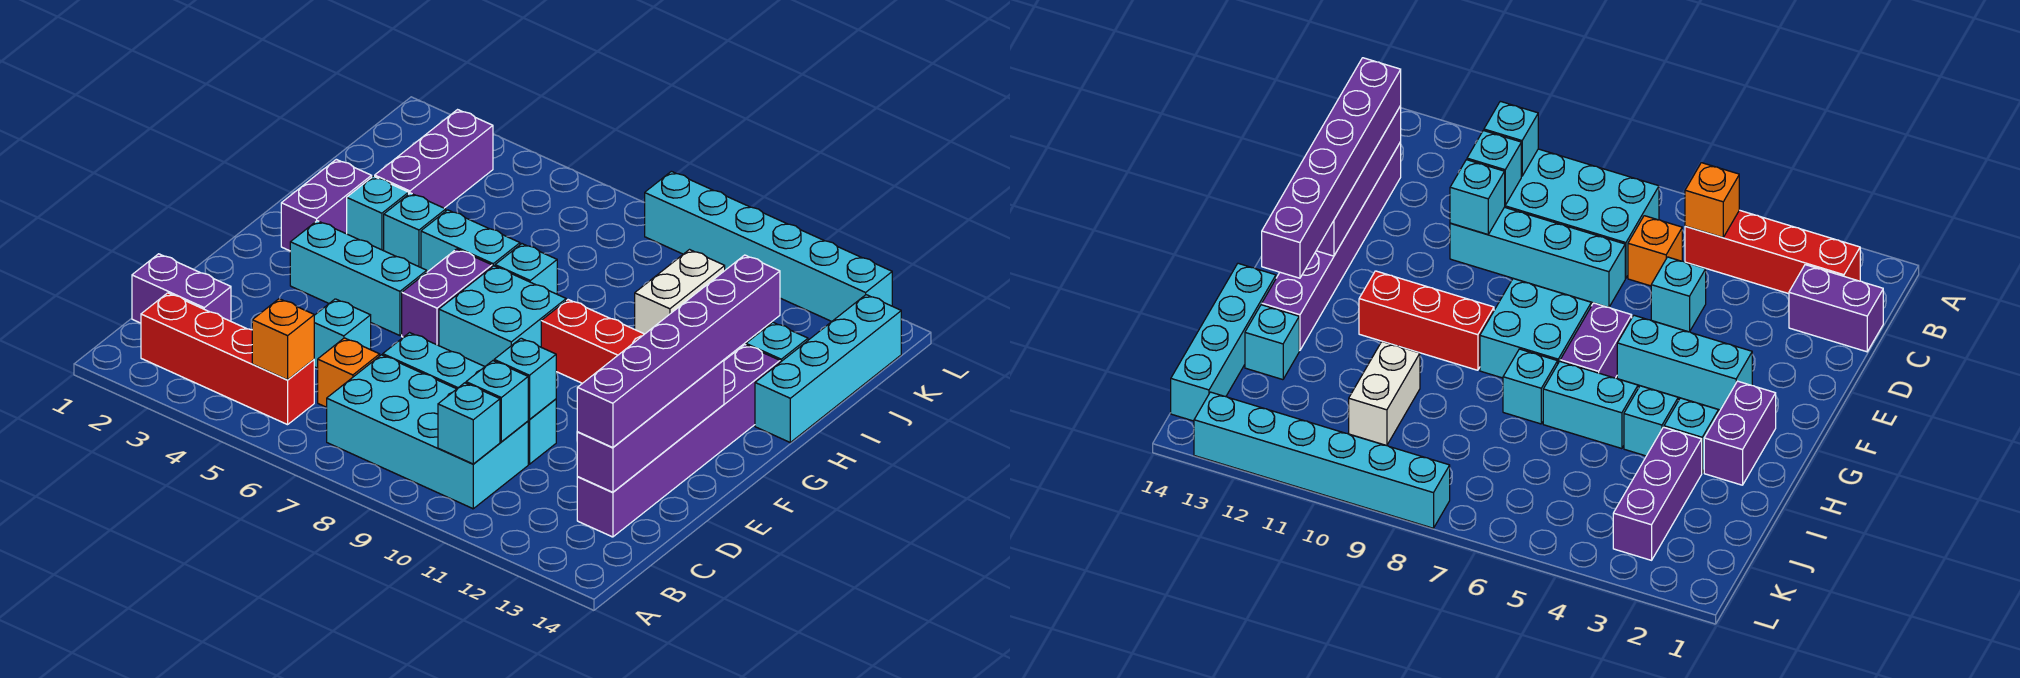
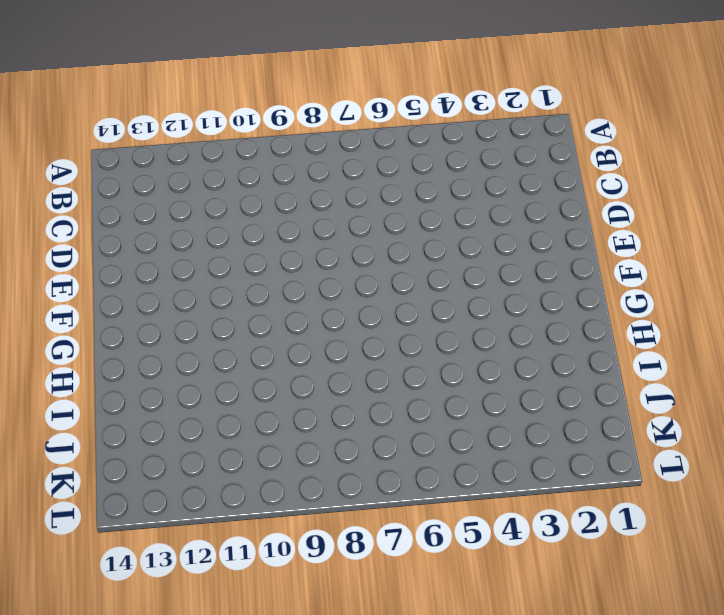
none -> red 1x4 brick [141,293,314,425]
none -> cyan 2x4 brick [327,355,528,509]
none -> purple 1x2 brick [132,254,231,323]

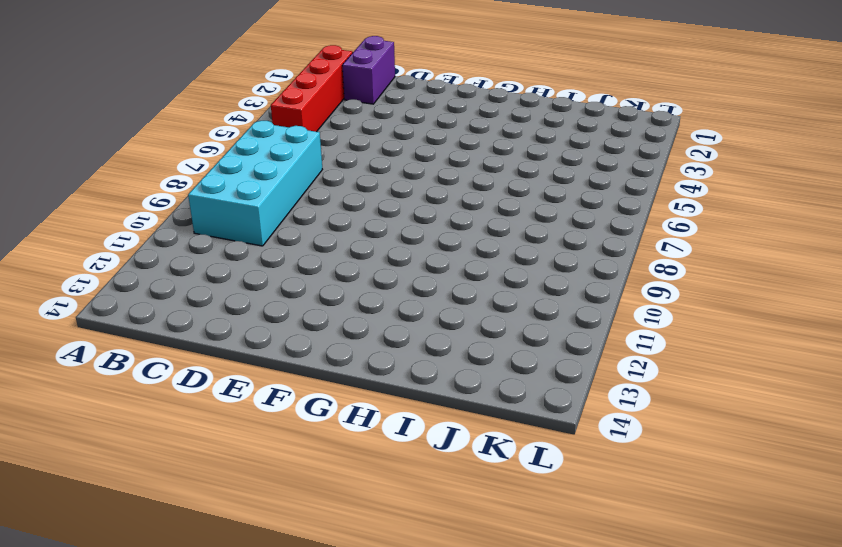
none -> orange 1x1 brick [318,338,380,407]
none -> purple 1x6 brick [577,345,780,537]
none -> cyan 1x1 brick [314,299,371,368]

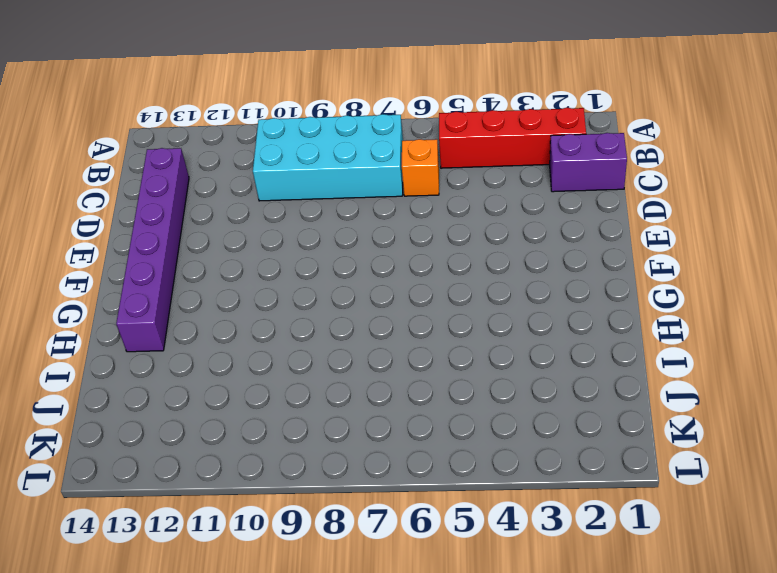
none -> cyan 1x1 brick [314,299,371,368]
none -> cyan 1x4 brick [383,333,556,464]
none -> cyan 1x3 brick [290,221,427,336]

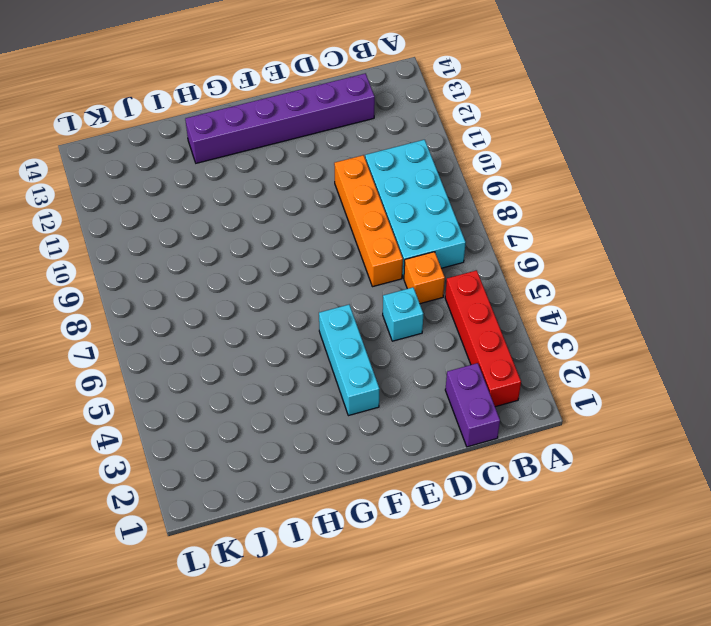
orange 1x4 brick [334,155,403,287] -> cyan 1x4 brick [383,333,556,464]
none -> purple 1x2 brick [402,249,492,346]
none -> cyan 2x2 brick [439,266,566,366]
none -> purple 1x2 brick [281,159,372,251]

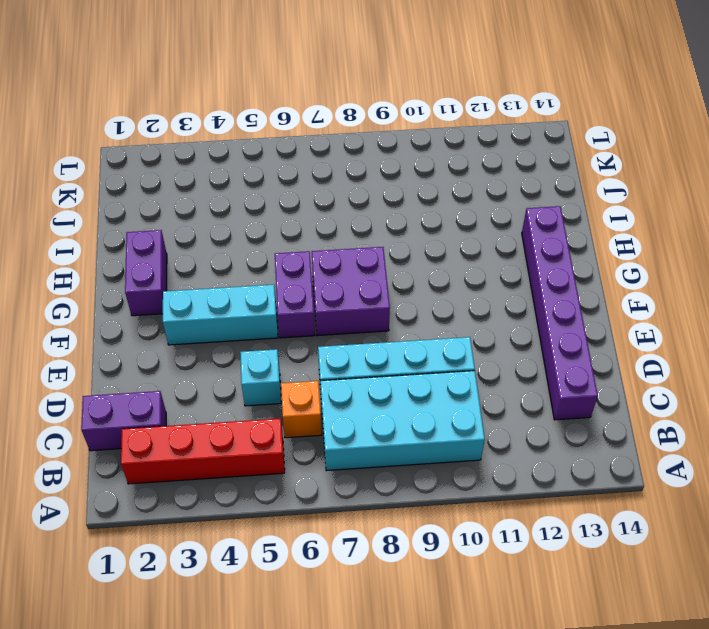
purple 2x2 brick [312,247,390,336] -> cyan 2x2 brick [439,266,566,366]
none -> red 1x3 brick [541,300,644,383]
none -> cyan 1x1 brick [347,176,409,251]
none -> cyan 1x1 brick [384,193,446,267]

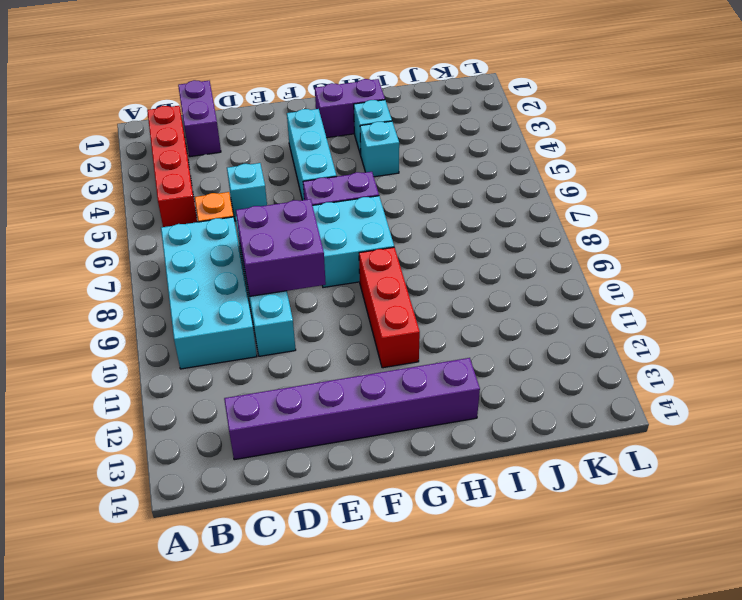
purple 2x2 brick [236,199,326,296] -> none
none -> cyan 1x2 brick [421,210,520,272]
none -> cyan 1x1 brick [495,244,557,294]
none -> cyan 1x4 brick [755,295,901,442]

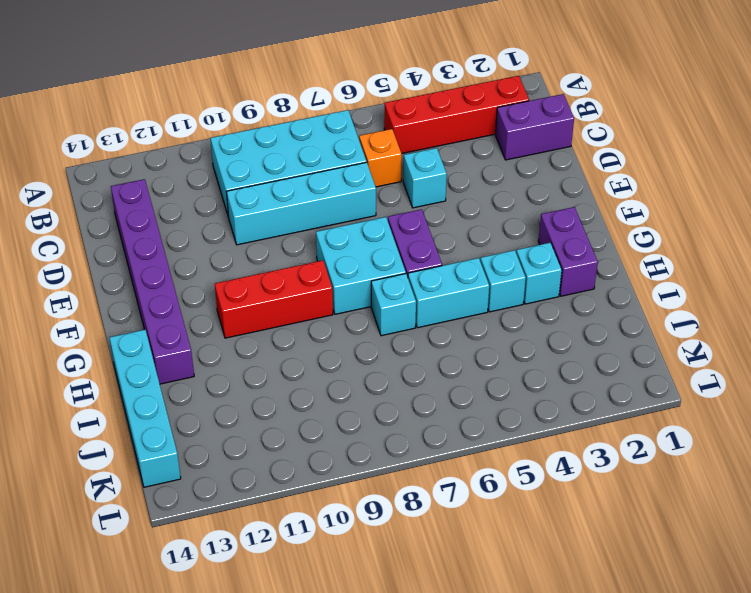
none -> cyan 1x3 brick [290,221,427,336]
none -> purple 1x3 brick [375,110,493,208]
none -> white 1x2 brick [635,250,725,334]

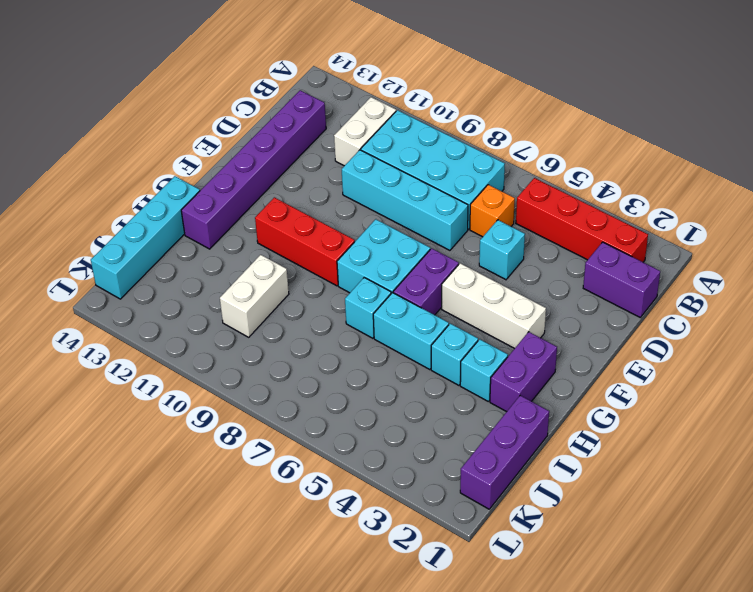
white 1x2 brick [334,97,396,166] -> none
white 1x3 brick [442,263,546,349] -> cyan 1x3 brick [290,221,427,336]
purple 1x3 brick [460,395,549,509] -> purple 1x3 brick moved to [375,110,493,208]
none -> cyan 1x1 brick [746,322,808,362]
none -> cyan 1x6 brick [645,171,892,321]
none -> orange 1x1 brick [252,299,314,380]

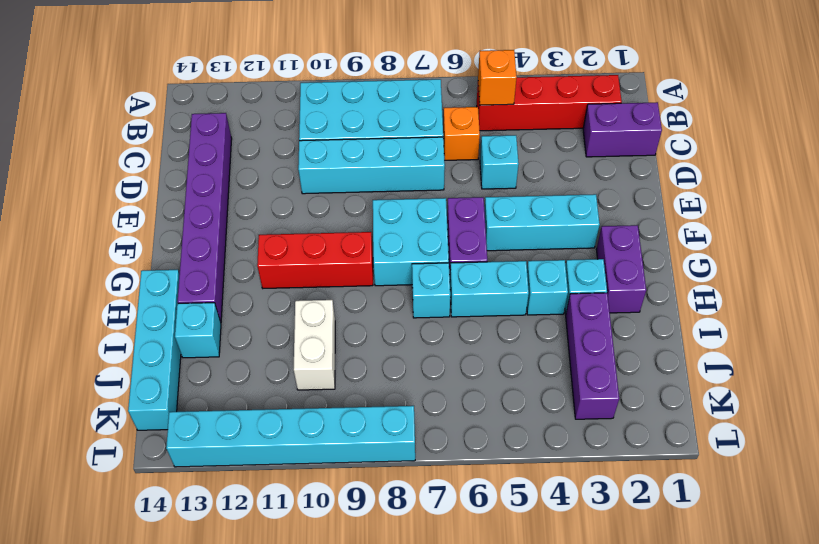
none -> cyan 1x1 brick [438,383,500,464]
none -> cyan 1x1 brick [466,361,529,442]
none -> purple 1x4 brick [577,360,724,492]

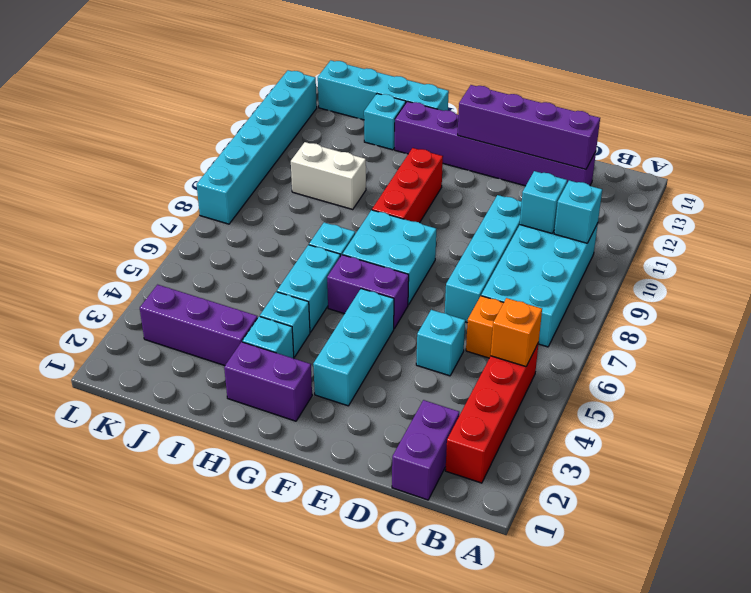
none -> cyan 1x1 brick [494,338,556,420]
none -> purple 1x6 brick [577,255,780,448]

